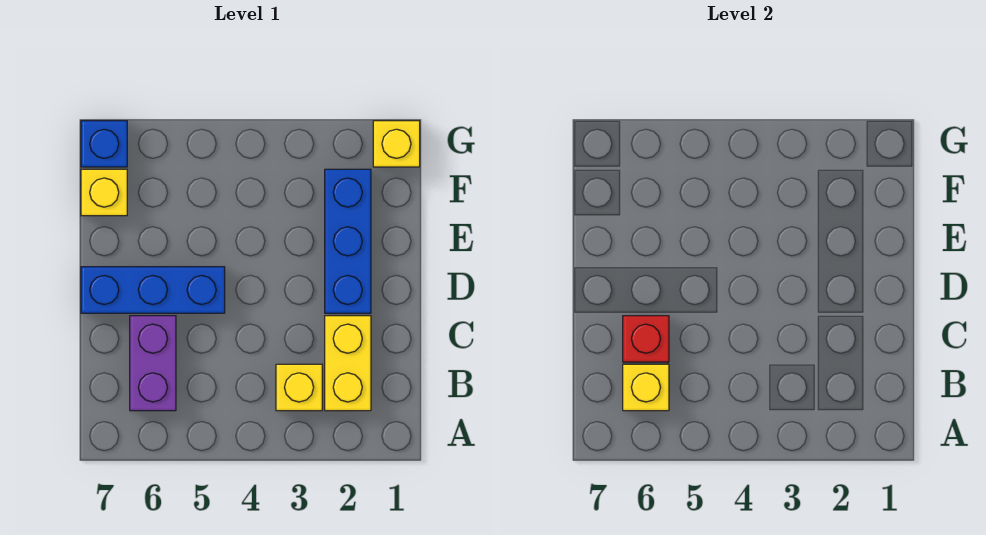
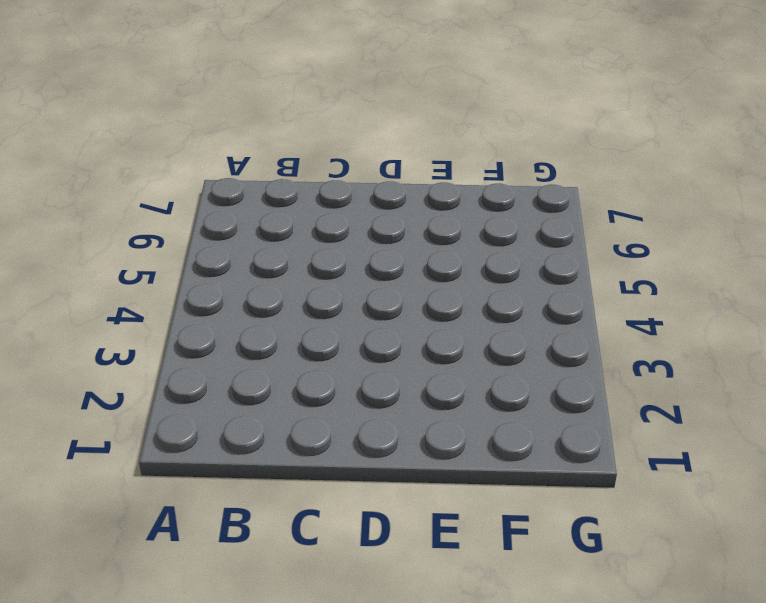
none -> yellow 1x2 brick [325,316,371,411]
none -> yellow 1x1 brick [276,364,322,411]

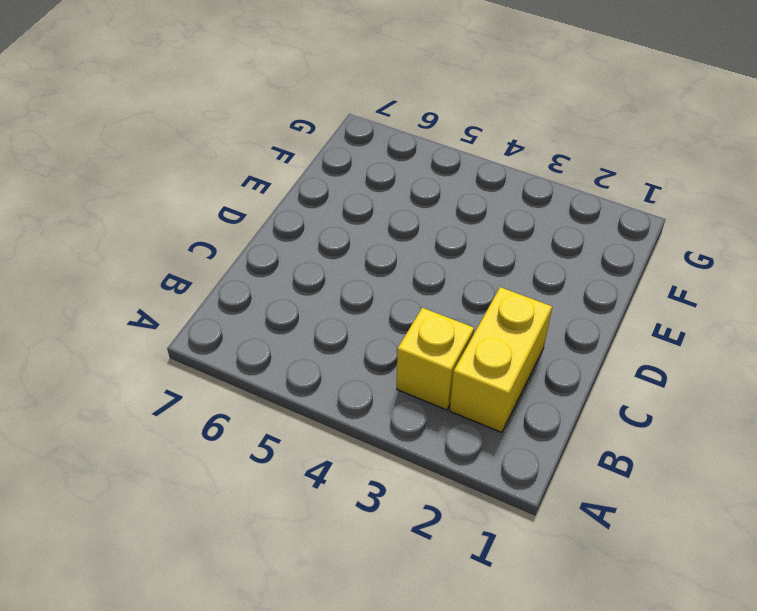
none -> purple 1x2 brick [130,316,176,411]
none -> blue 1x3 brick [325,169,371,313]

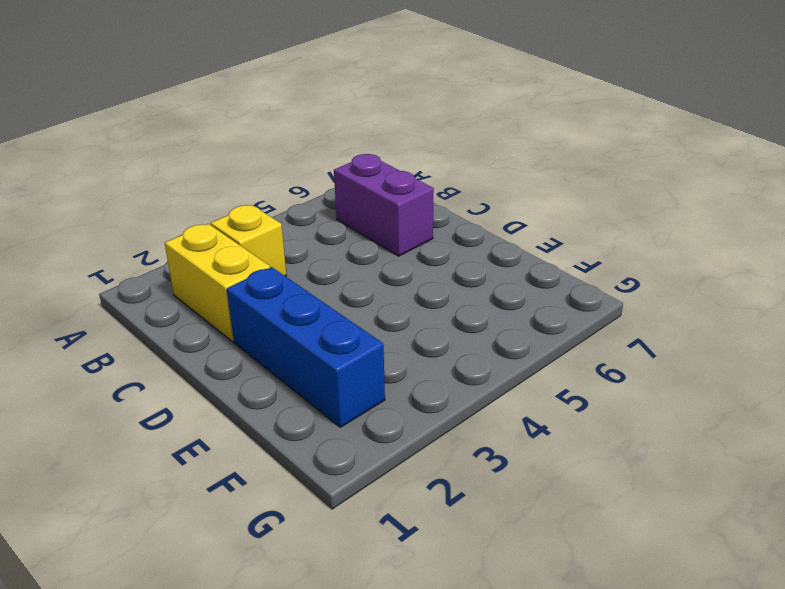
none -> blue 1x3 brick [81,267,225,313]
none -> yellow 1x1 brick [81,169,127,216]

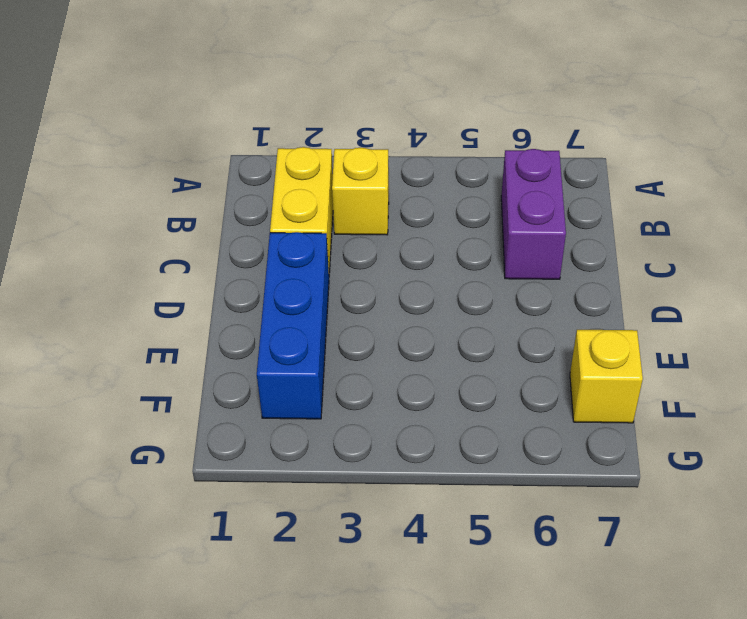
none -> blue 1x3 brick [81,267,225,313]
none -> yellow 1x1 brick [373,121,420,167]

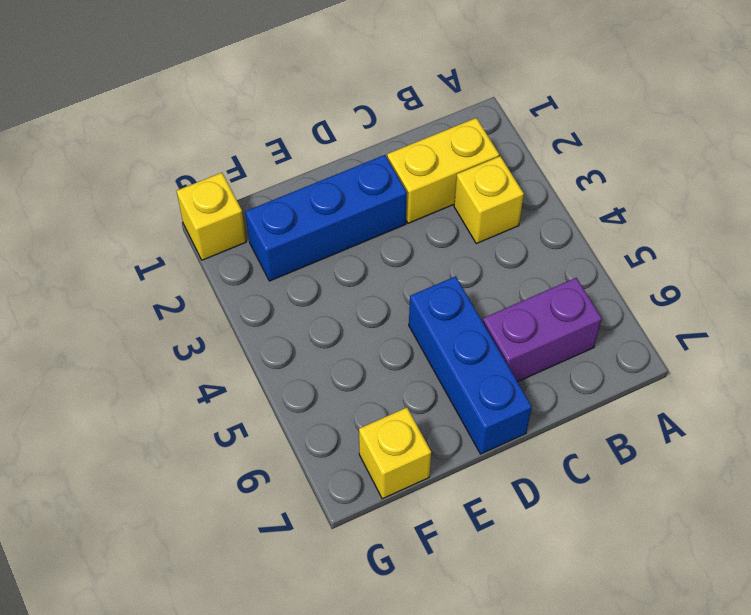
none -> blue 1x1 brick [81,121,127,167]
none -> yellow 1x1 brick [623,364,669,411]

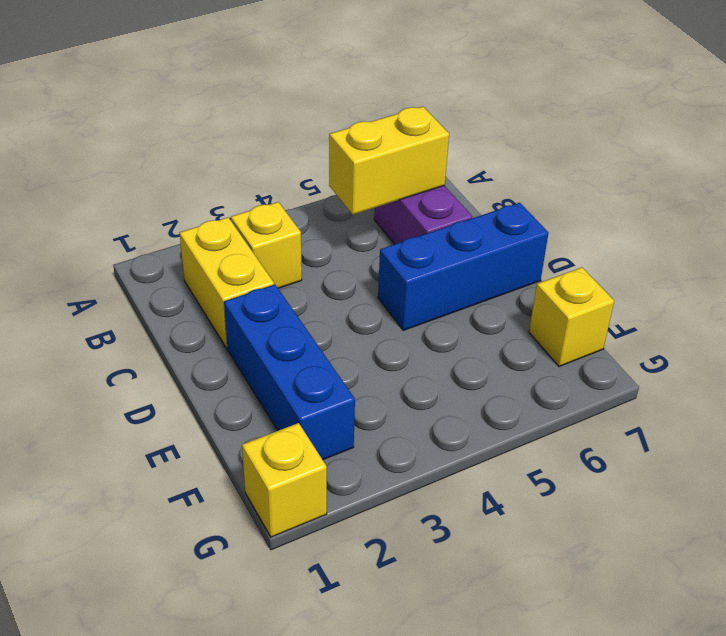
yellow 1x2 brick [329,107,449,215] -> yellow 1x1 brick [623,364,669,411]
none -> blue 1x1 brick [81,121,127,167]
none -> red 1x1 brick [623,316,669,362]

